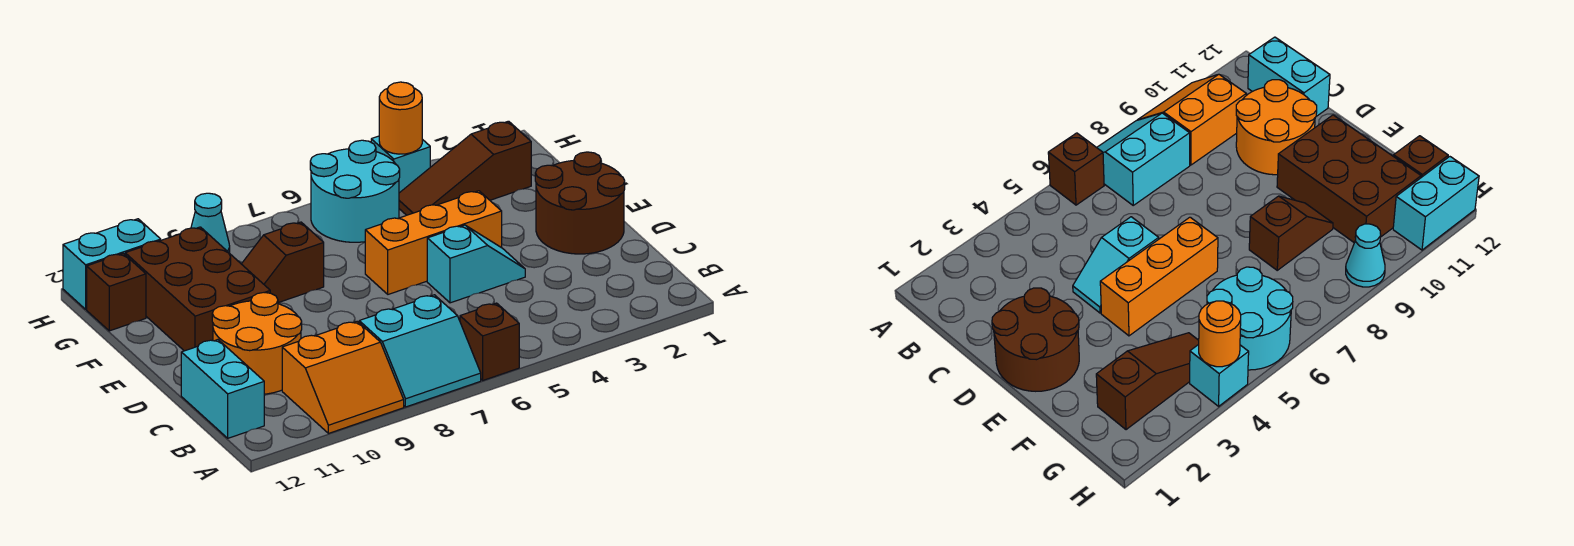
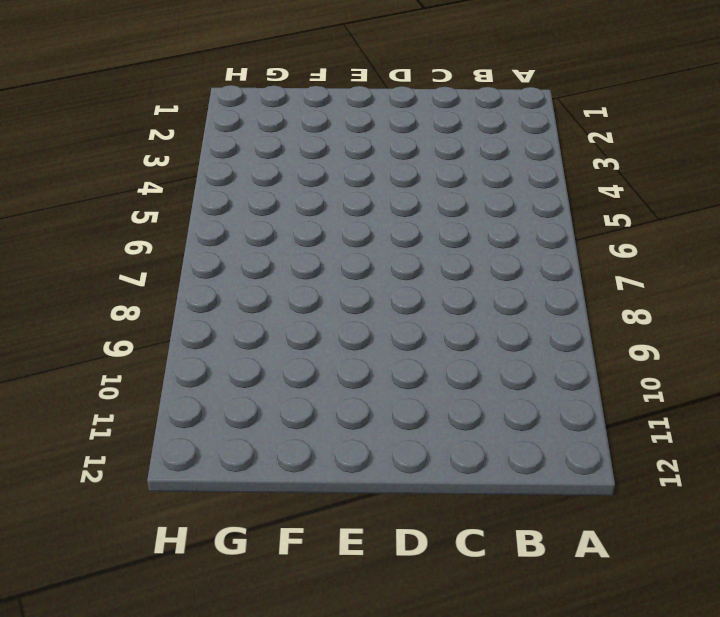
none -> brown 1x1 brick [460,303,519,380]
none -> cyan 2x2 slope [359,295,481,407]
none -> orange 2x2 slope [282,321,404,433]

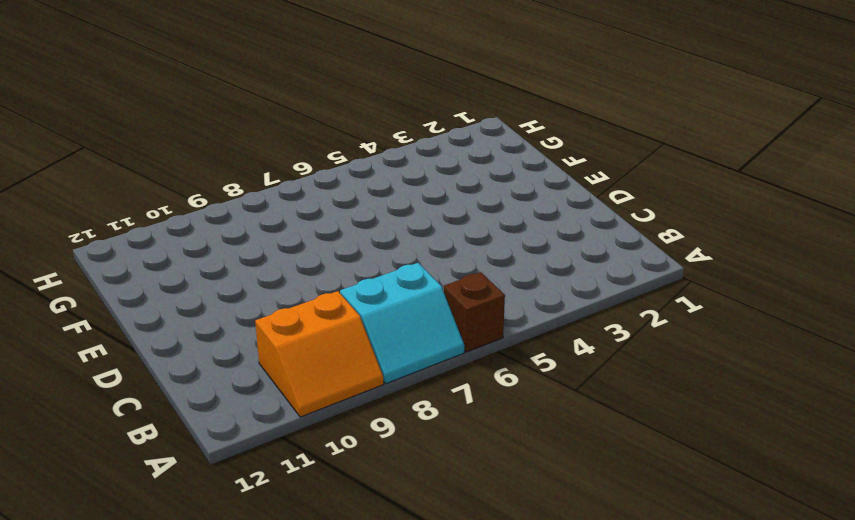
none -> cyan 1x2 brick [181,340,264,438]
none -> orange 2x2 round brick [212,292,302,394]
none -> brown 2x2 round brick [535,152,625,254]

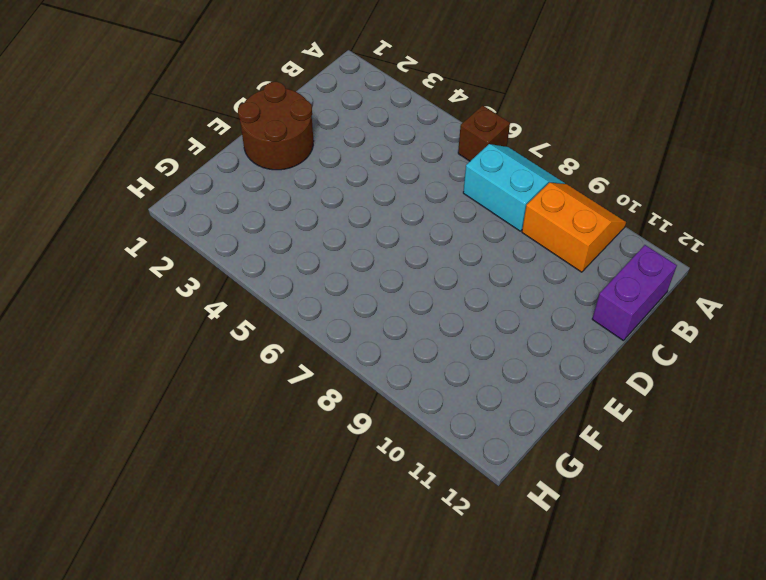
purple 1x2 brick [592,245,677,341] -> cyan 1x2 brick [181,340,264,438]
none -> orange 2x2 round brick [212,292,302,394]
none -> cyan 1x2 slope [427,225,525,303]
none -> orange 1x3 brick [365,191,502,294]

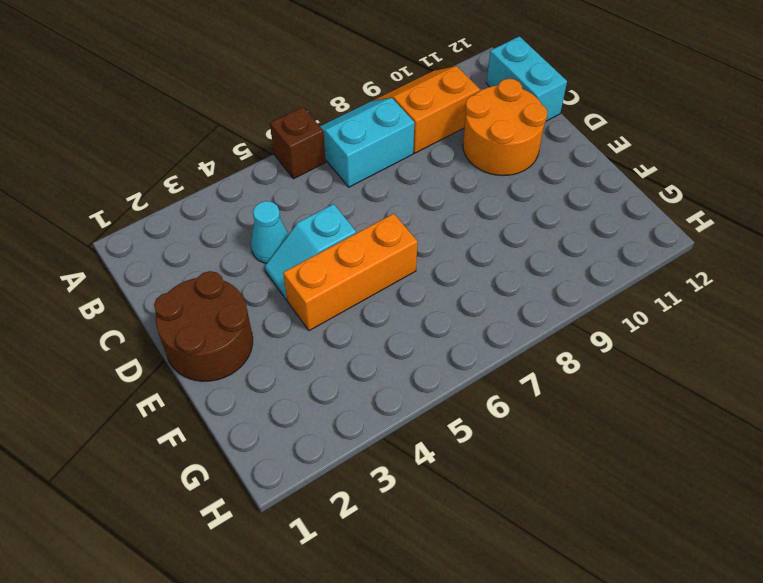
cyan 1x1 cone [251,201,289,263] -> cyan 1x1 cone moved to [191,193,230,253]
none -> brown 2x3 brick [125,227,270,351]
none -> brown 1x2 slope [242,222,324,303]
none -> brown 1x3 slope [399,121,531,215]

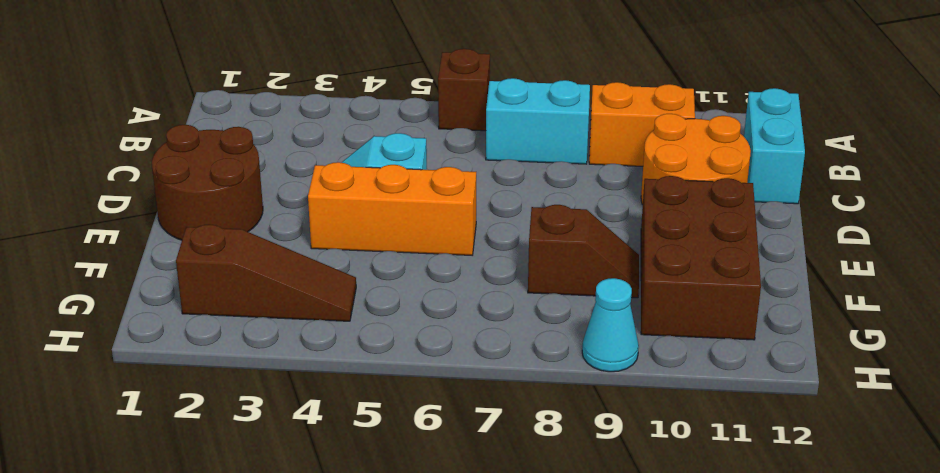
none -> cyan 2x2 round brick [310,140,400,242]
none -> brown 1x1 brick [87,254,146,331]
none -> cyan 1x1 brick [371,136,430,193]

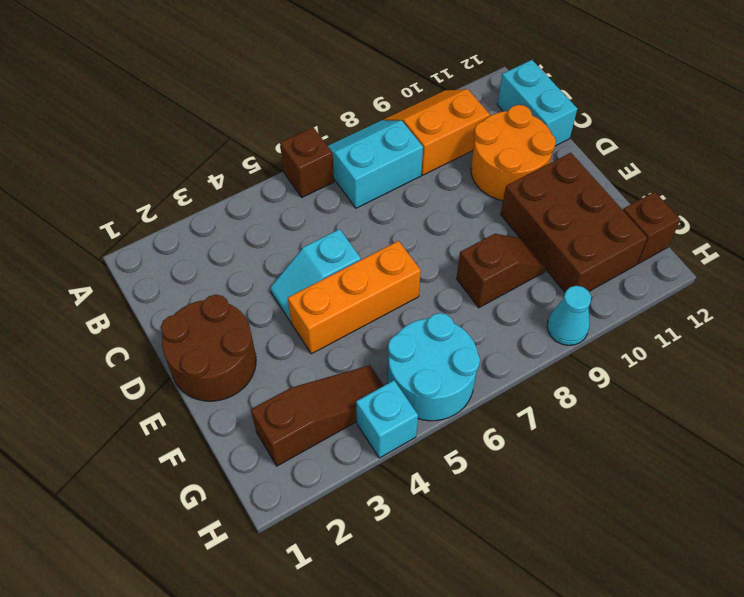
none -> cyan 1x2 brick [63,219,161,309]
none -> orange 1x1 round brick [379,82,422,154]

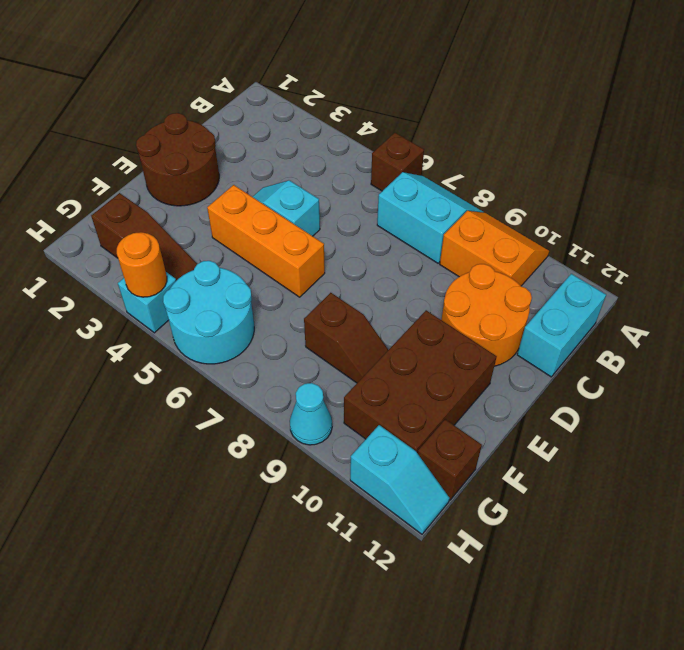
cyan 1x2 slope [350,425,449,534] -> cyan 1x2 brick [63,219,161,309]

